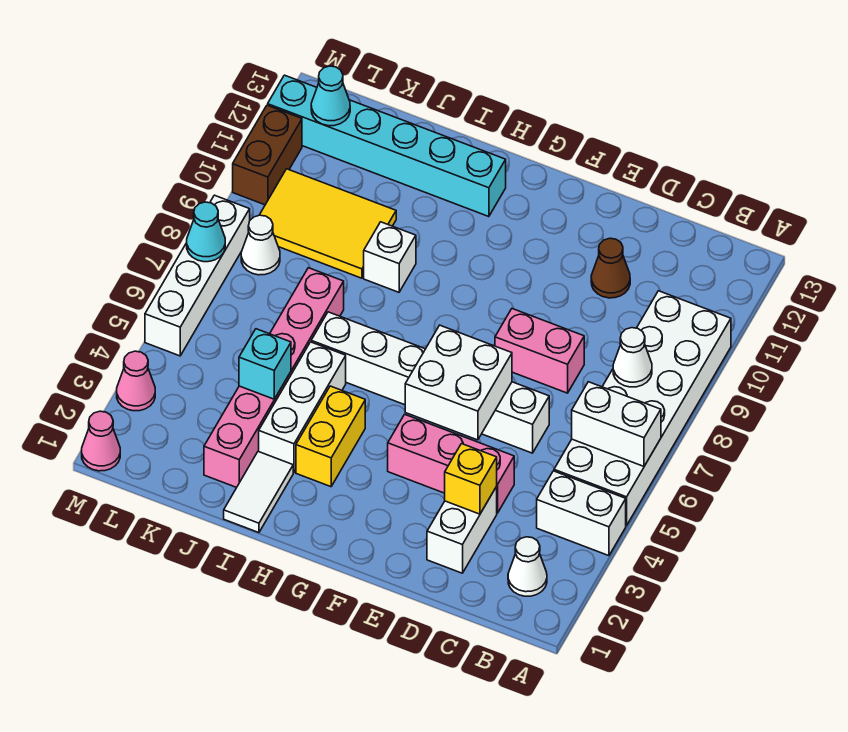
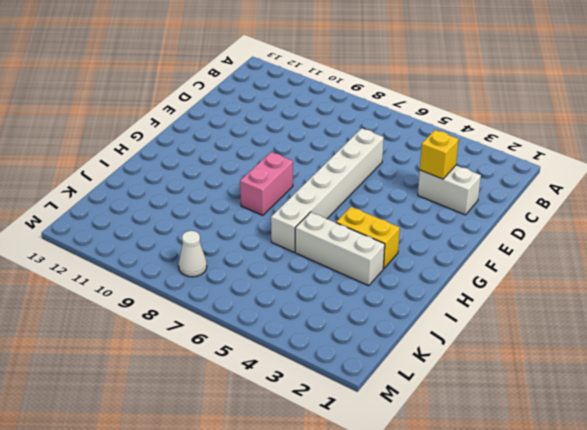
pink 1x2 brick [240,152,293,215] -> pink 1x2 brick moved to [495,309,584,393]
none -> white 1x2 brick [537,471,626,556]
none -> white 2x6 brick [554,291,731,526]
none -> white 1x1 cone [508,537,547,596]

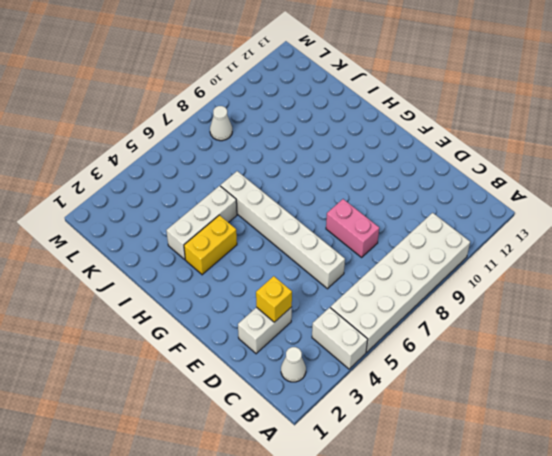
none -> pink 1x3 brick [388,414,514,513]
none -> brown 1x1 cone [591,238,630,298]
none -> cyan 1x6 brick [268,75,506,217]

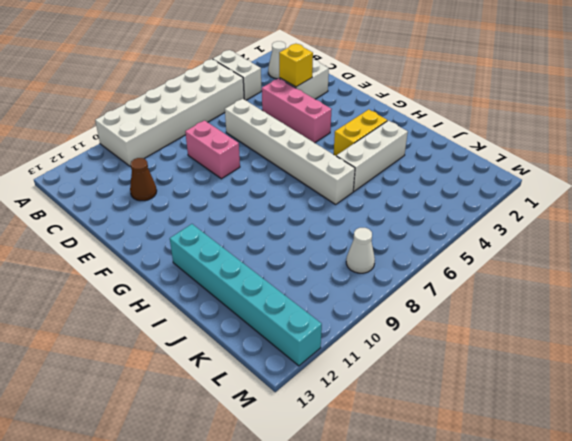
none -> white 1x2 tile [224,451,293,533]
none -> white 1x1 brick [364,222,416,292]
none -> pink 1x6 brick [204,268,344,488]

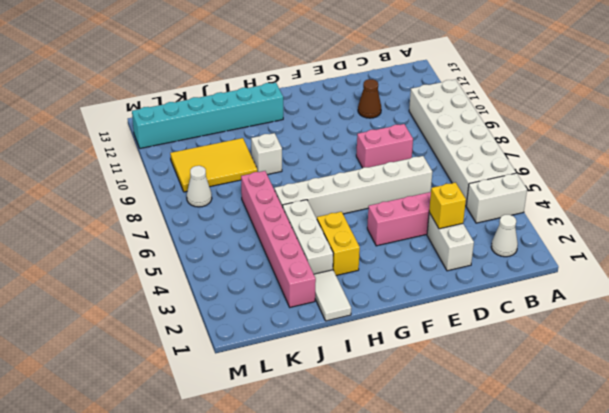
none -> pink 1x1 cone [82,411,120,471]
none -> pink 1x1 cone [117,351,155,411]
none -> white 1x4 brick [145,195,250,356]

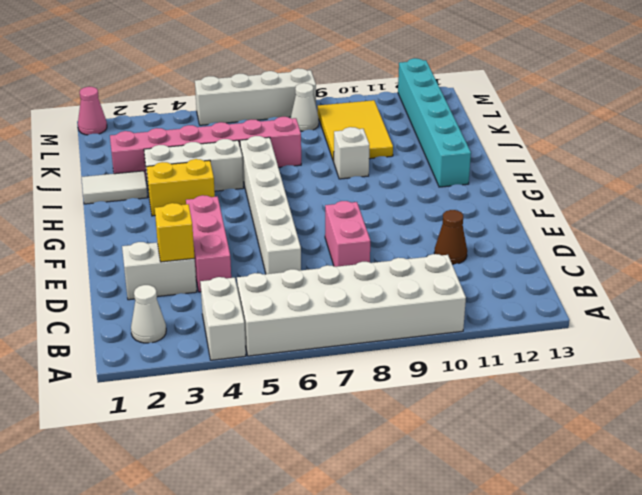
none -> pink 1x1 cone [117,351,155,411]
none -> brown 1x2 brick [233,105,302,205]
none -> white 1x2 brick [572,382,661,466]

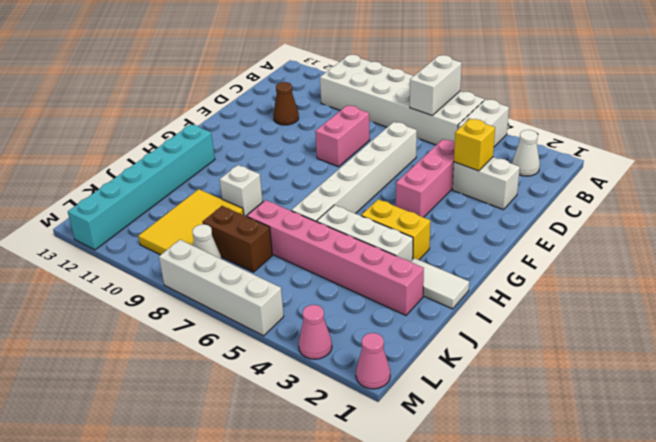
brown 1x2 brick [203,206,272,272] -> brown 1x2 brick moved to [233,105,302,205]
none -> white 1x1 cone [613,328,652,387]
none -> white 2x2 brick [405,325,512,440]
none -> cyan 1x1 brick [239,329,291,399]

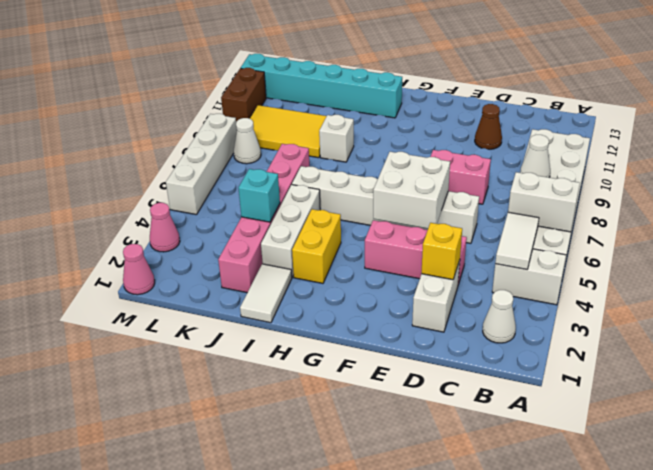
white 1x2 tile [495,212,539,269] -> none
none -> cyan 1x1 cone [311,66,350,126]
none -> cyan 1x1 cone [187,202,225,262]

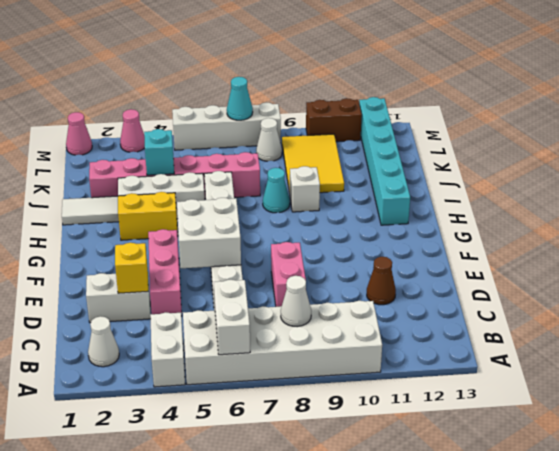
cyan 1x1 cone [263,168,290,213] -> cyan 1x1 cone moved to [311,66,350,126]

